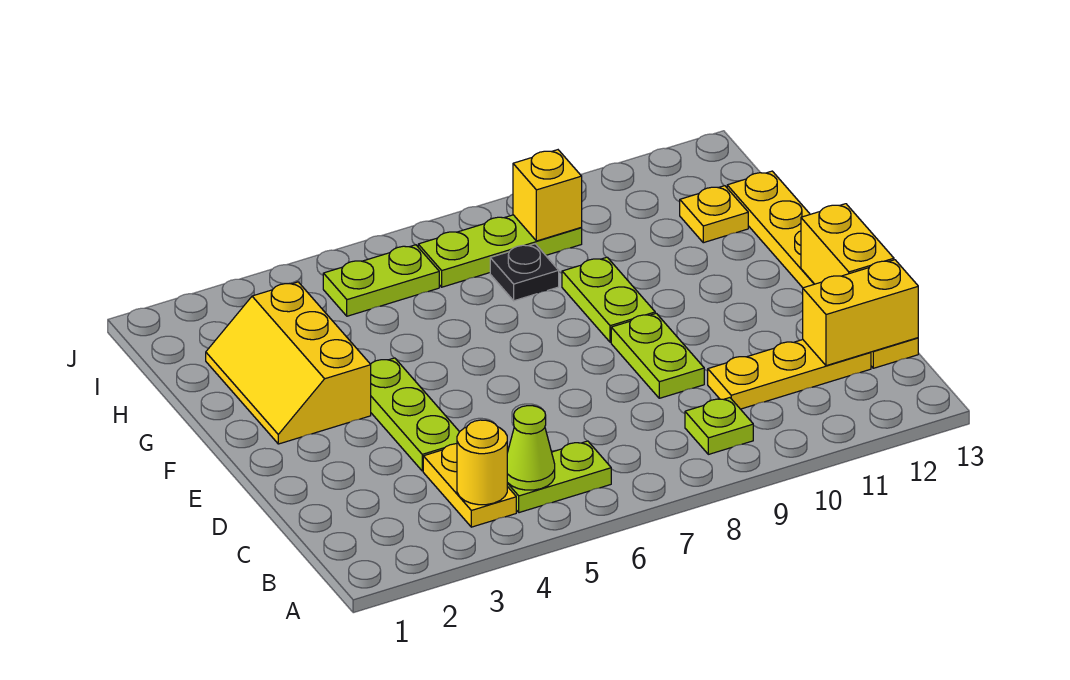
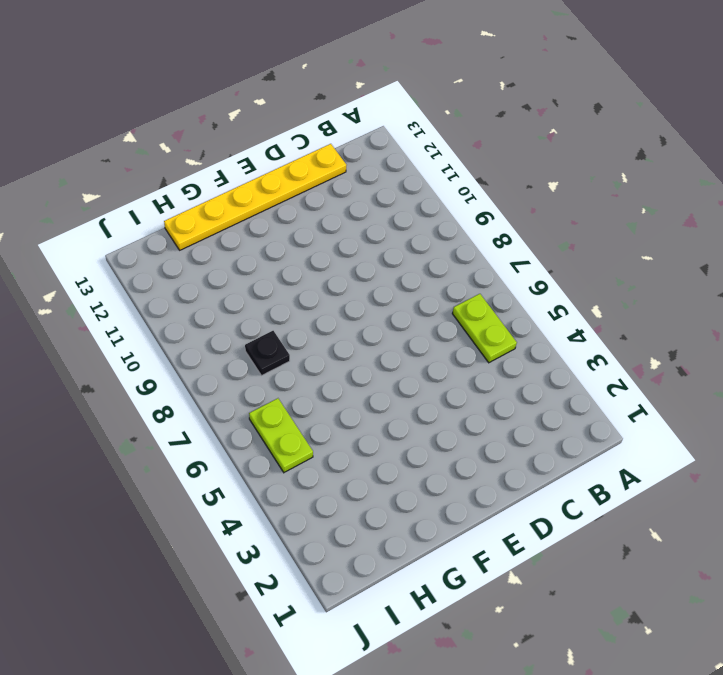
none -> yellow 1x2 plate [423,444,516,527]
none -> lime 1x1 plate [685,398,753,454]
none -> yellow 1x3 plate [708,340,871,409]

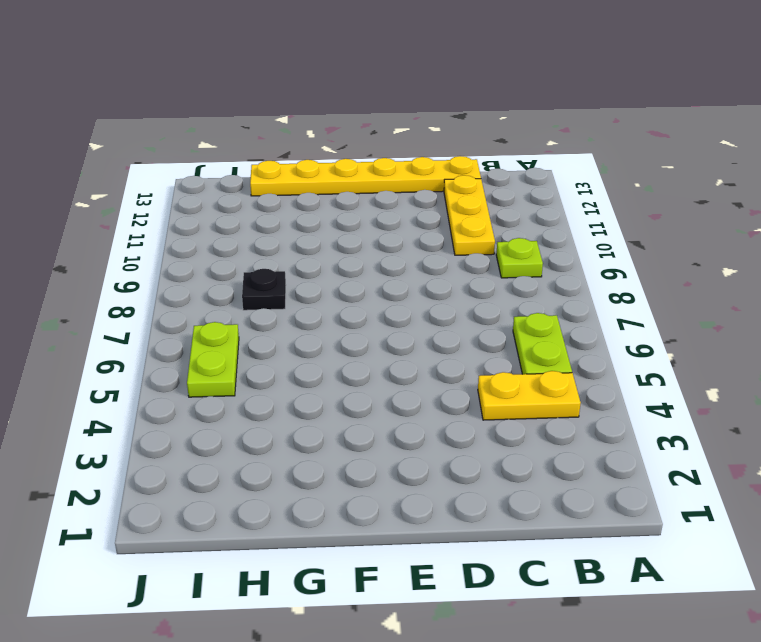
none -> lime 1x3 plate [371,358,459,471]
none -> lime 1x2 plate [611,313,704,398]
none -> yellow 2x3 slope [206,282,371,444]

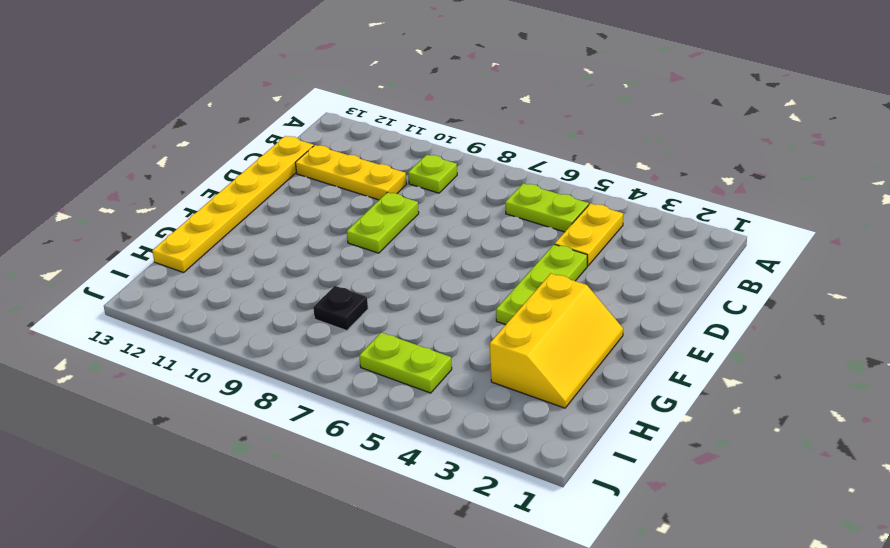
none -> lime 1x2 plate [562,257,655,342]
none -> yellow 1x1 plate [680,186,748,243]
none -> lime 1x3 plate [418,215,582,287]

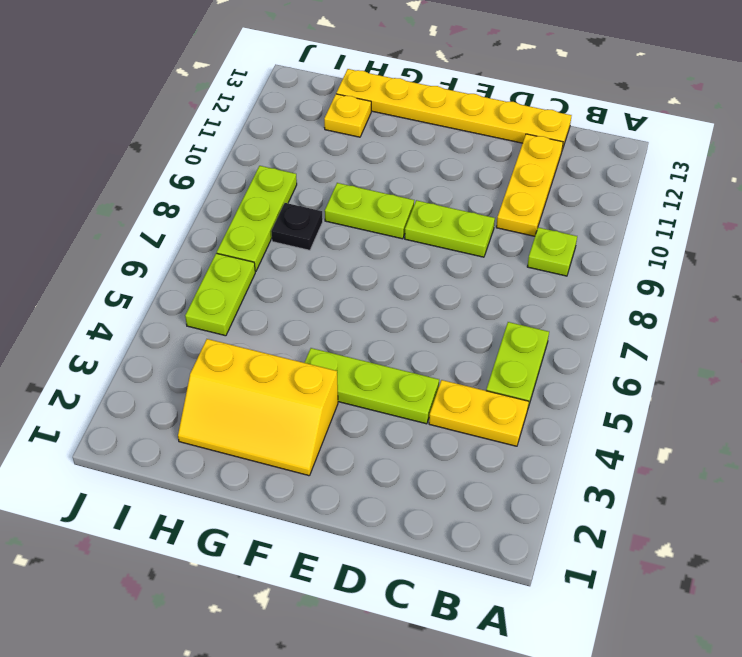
none -> yellow 1x1 round brick [457,420,507,505]
none -> lime 1x1 cone [507,406,555,490]
none -> yellow 1x2 brick [803,260,918,366]

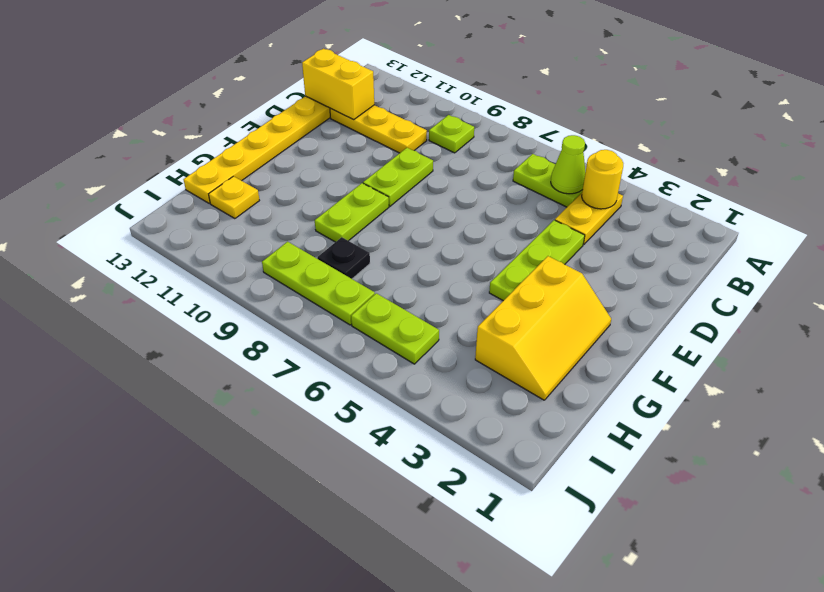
none -> yellow 1x2 brick [801,204,894,284]
none -> yellow 1x1 brick [513,150,582,241]

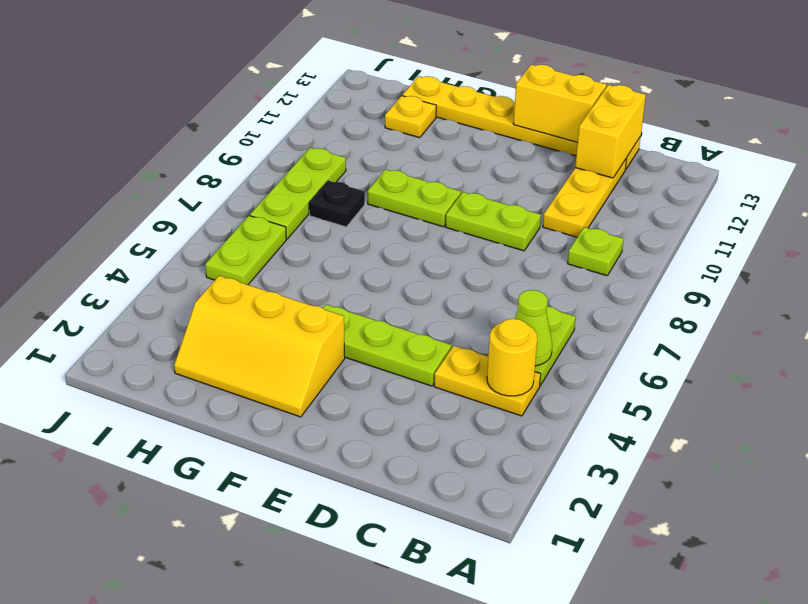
none -> yellow 1x1 brick [513,150,582,241]

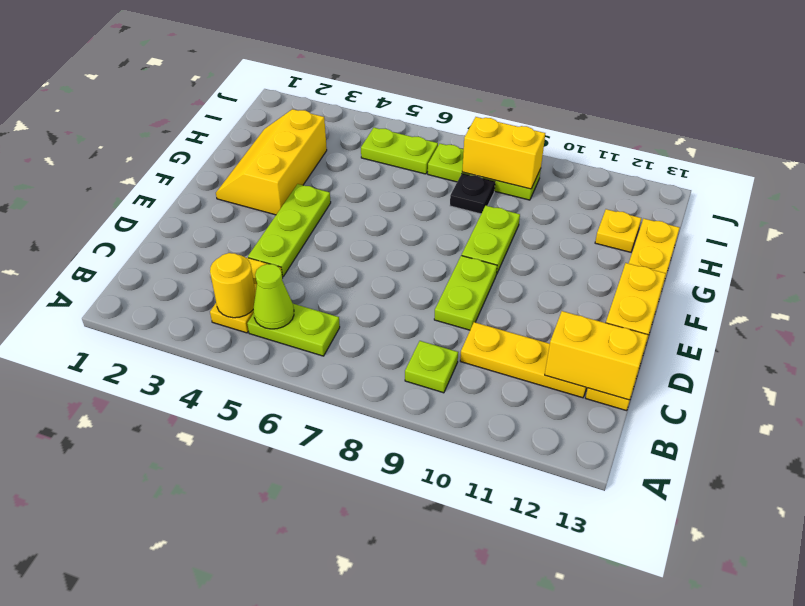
yellow 1x2 brick [462,117,545,189] -> yellow 1x1 brick [513,150,582,241]

